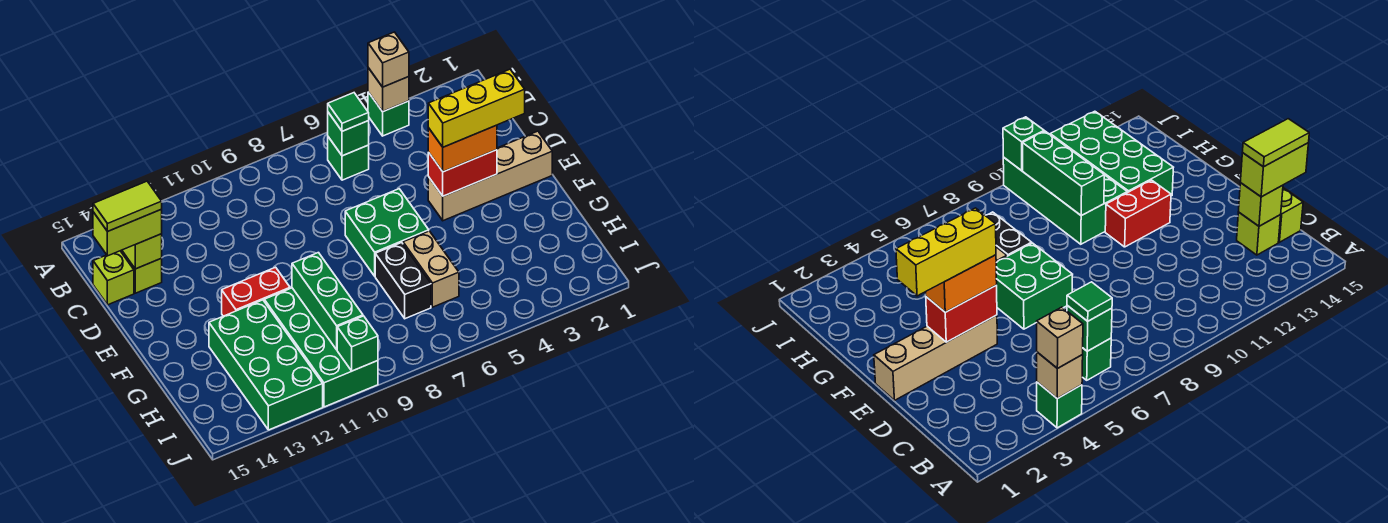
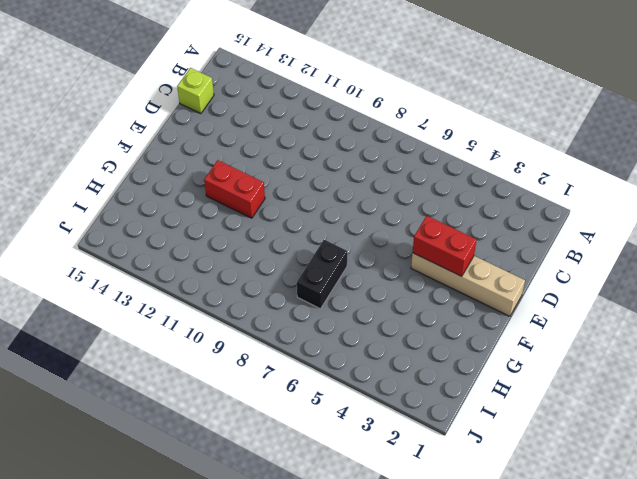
none -> green 1x1 brick [368,92,409,136]
none -> green 1x1 brick [328,137,369,180]
none -> lime 1x1 brick [121,250,162,293]

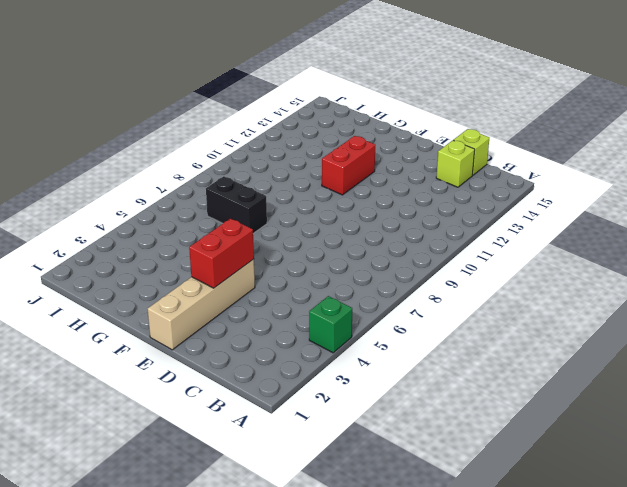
none -> green 1x1 brick [328,137,369,180]
none -> green 2x2 brick [345,189,429,276]
none -> tan 1x2 brick [403,231,459,307]

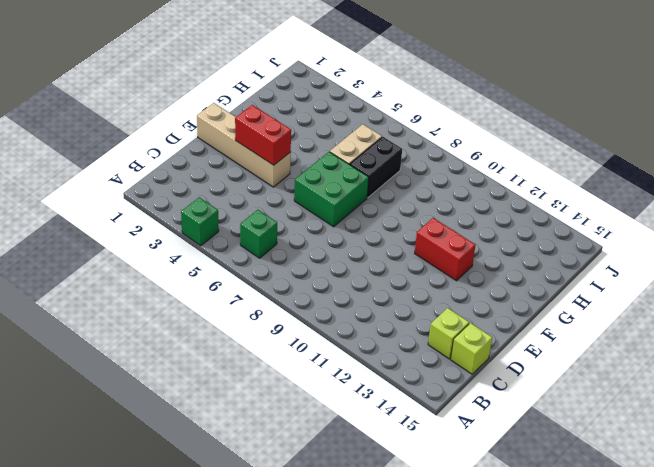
none -> green 2x4 brick [264,288,378,407]
none -> green 2x4 brick [209,300,323,430]
none -> tan 1x1 brick [368,68,409,112]

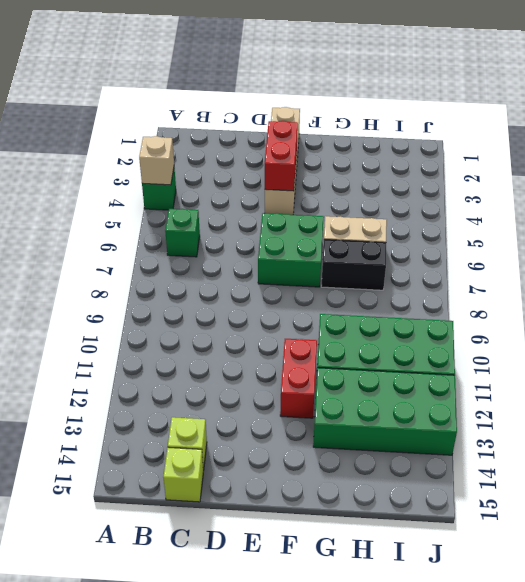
none -> green 1x1 brick [328,112,369,156]
none -> lime 1x1 brick [122,234,162,269]
none -> green 1x3 brick [292,253,363,350]

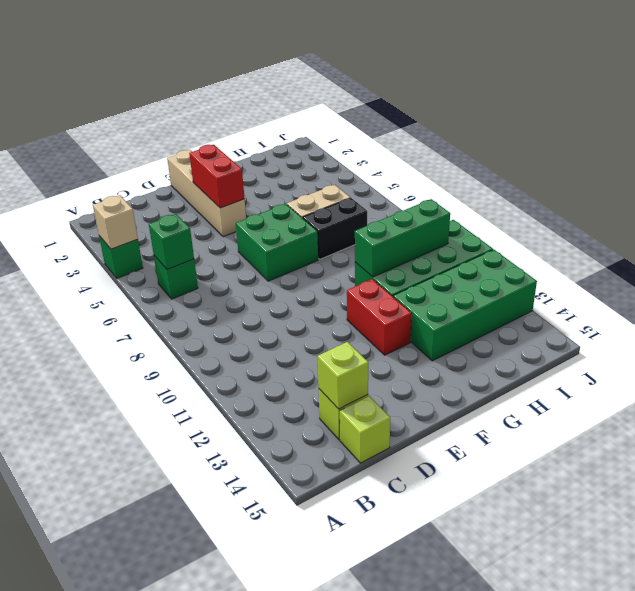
none -> green 1x1 brick [337,316,378,371]
none -> tan 1x1 brick [368,32,409,87]
none -> green 1x1 tile [328,93,369,131]

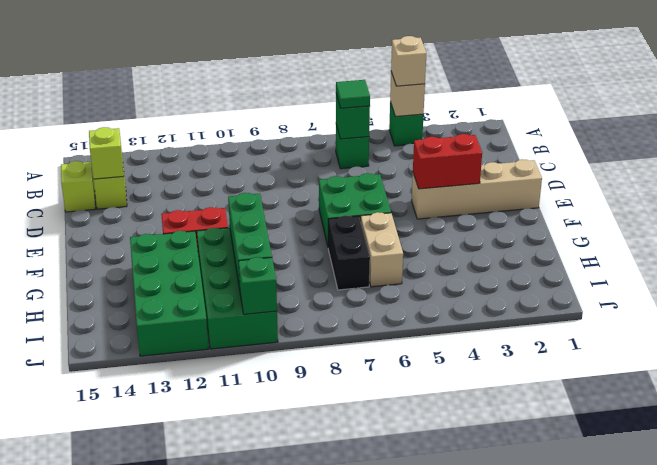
none -> lime 1x2 brick [93,209,162,256]
none -> orange 1x2 brick [428,125,497,172]
none -> lime 1x2 tile [93,181,162,232]

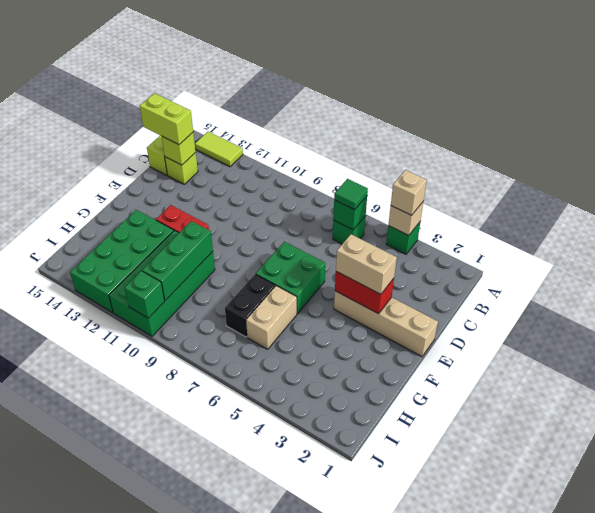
lime 1x2 tile [195,132,243,167] -> lime 1x2 tile moved to [93,181,162,232]
tan 1x2 brick [336,234,397,294] -> orange 1x2 brick [428,125,497,172]
none -> yellow 1x3 brick [428,69,525,147]

